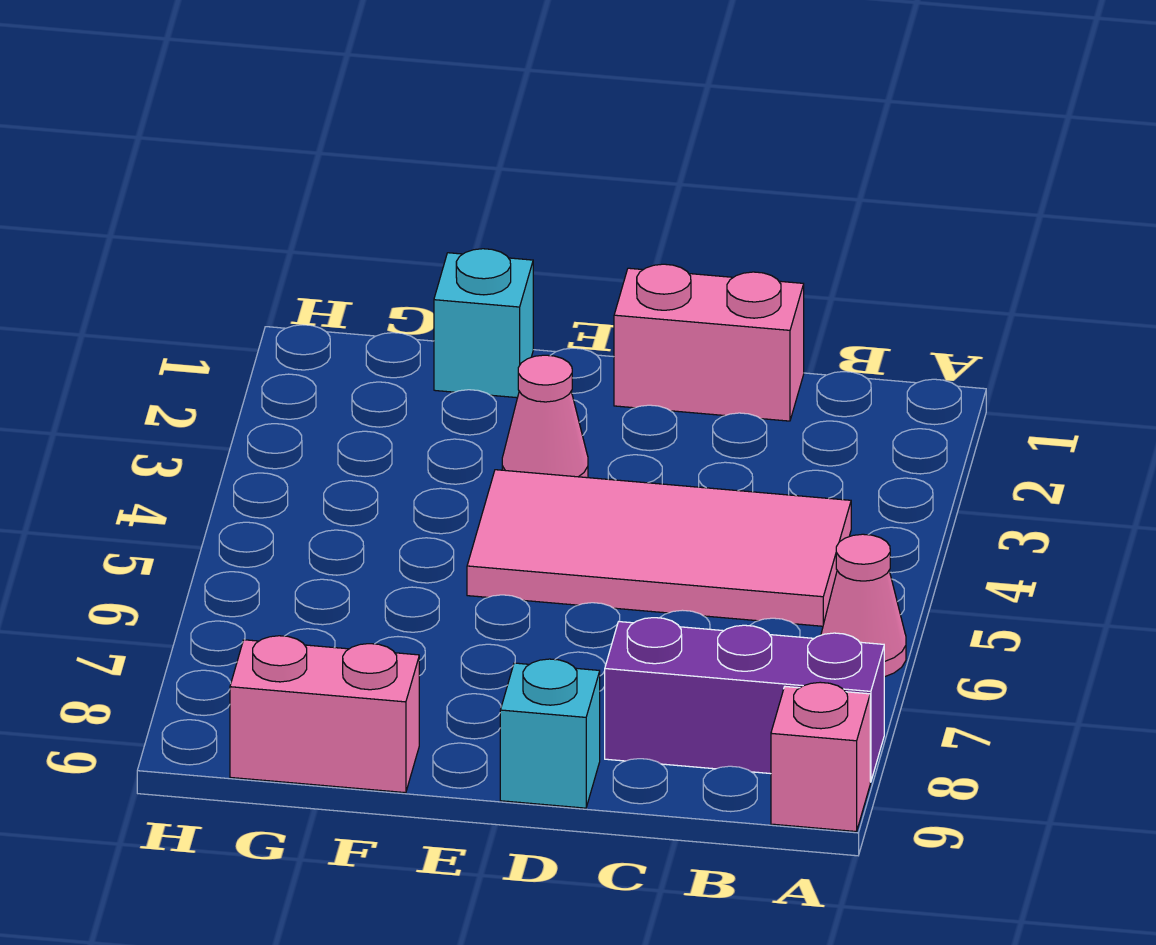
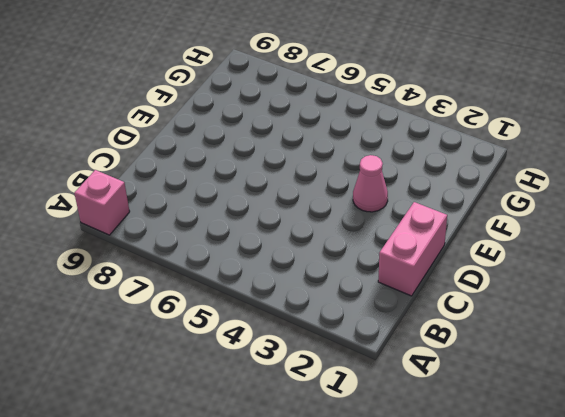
none -> pink 1x1 cone [821,534,906,677]
none -> purple 1x3 brick [605,618,884,782]

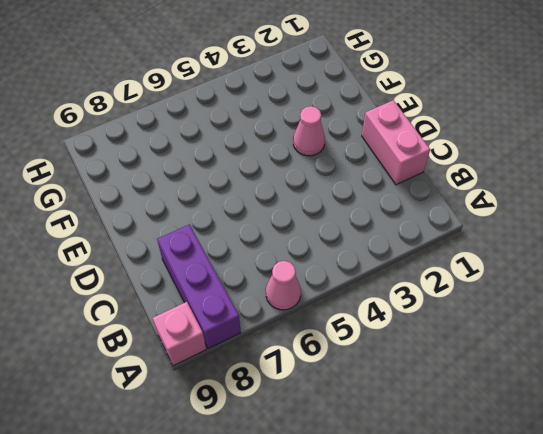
none -> pink 2x4 tile [467,470,851,626]
none -> cyan 1x1 brick [500,659,600,808]

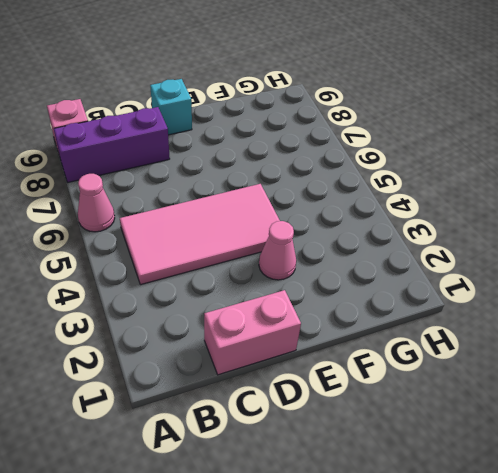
none -> cyan 1x1 brick [434,249,533,398]
none -> pink 1x2 brick [230,636,419,793]

